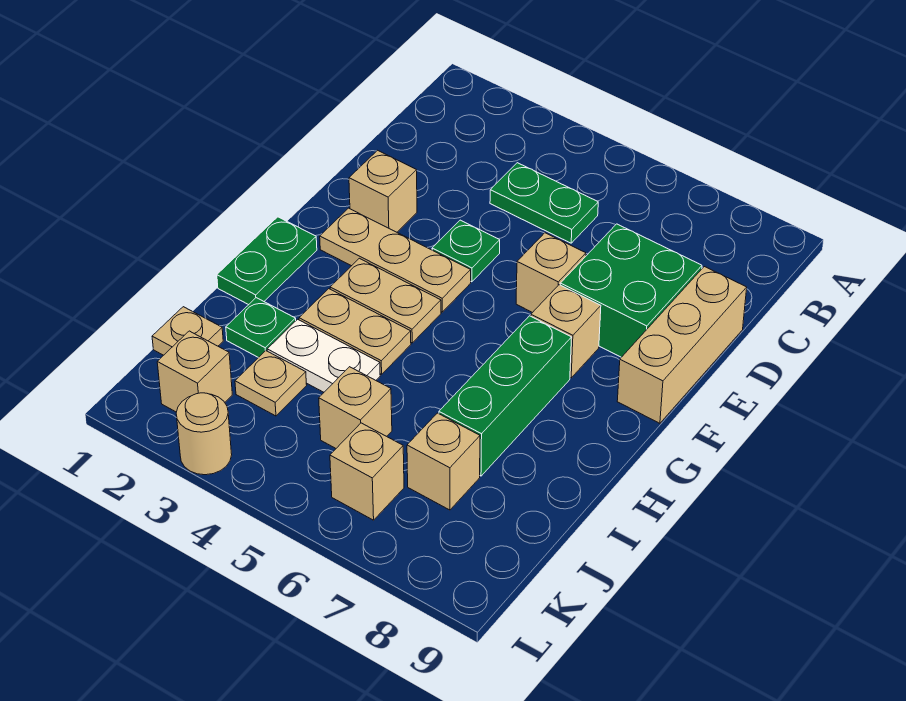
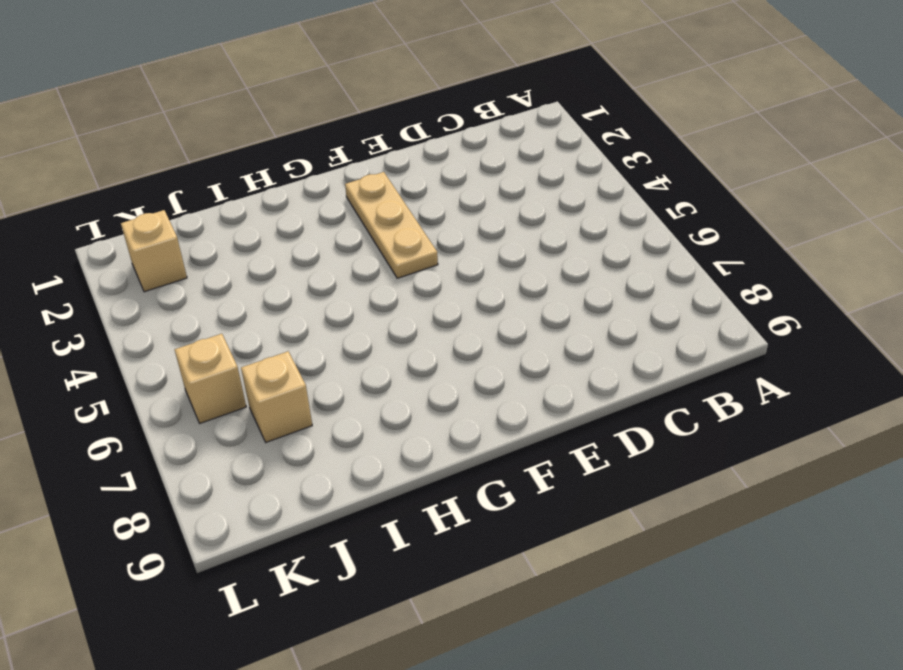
none -> green 1x2 plate [490,163,598,243]
none -> green 2x2 brick [560,224,702,357]
none -> tan 1x3 brick [617,267,747,423]

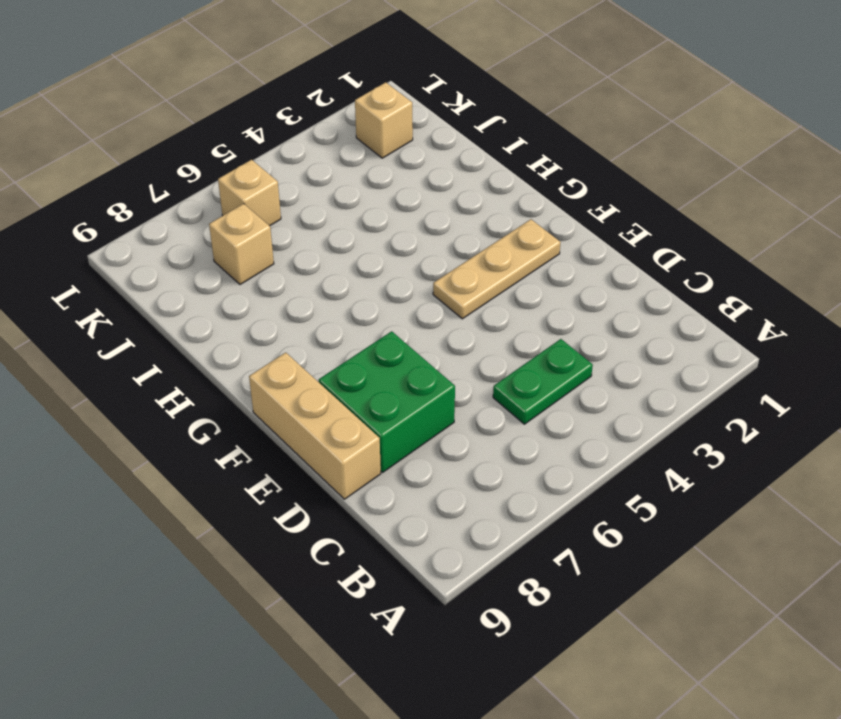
none -> tan 1x1 brick [349,150,417,232]
none -> green 1x1 plate [432,220,500,282]
none -> tan 1x1 brick [516,233,586,313]

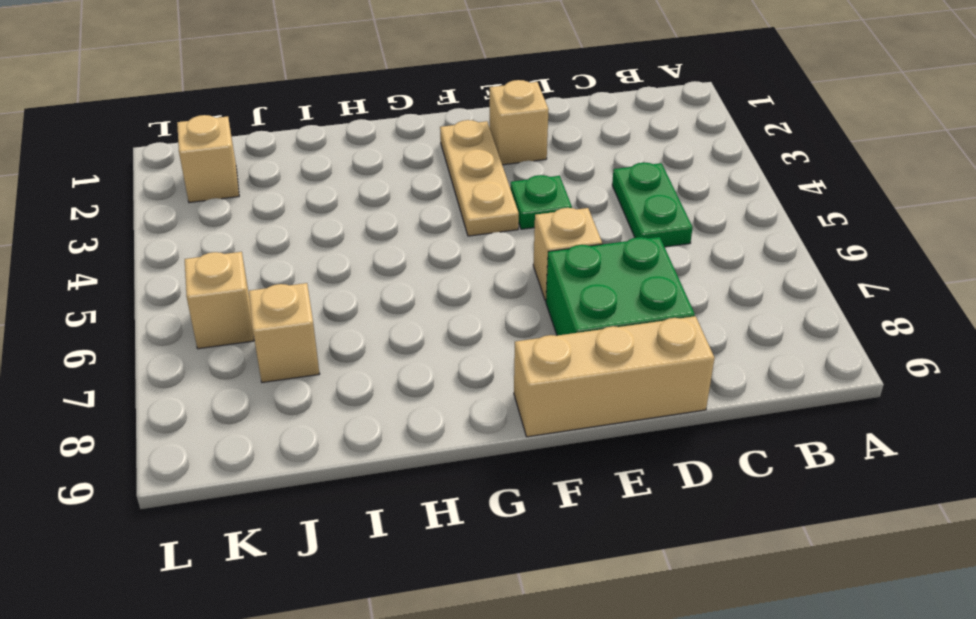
none -> tan 1x1 brick [531,285,601,378]
none -> green 1x2 plate [217,217,317,305]
none -> tan 1x2 plate [330,258,441,343]

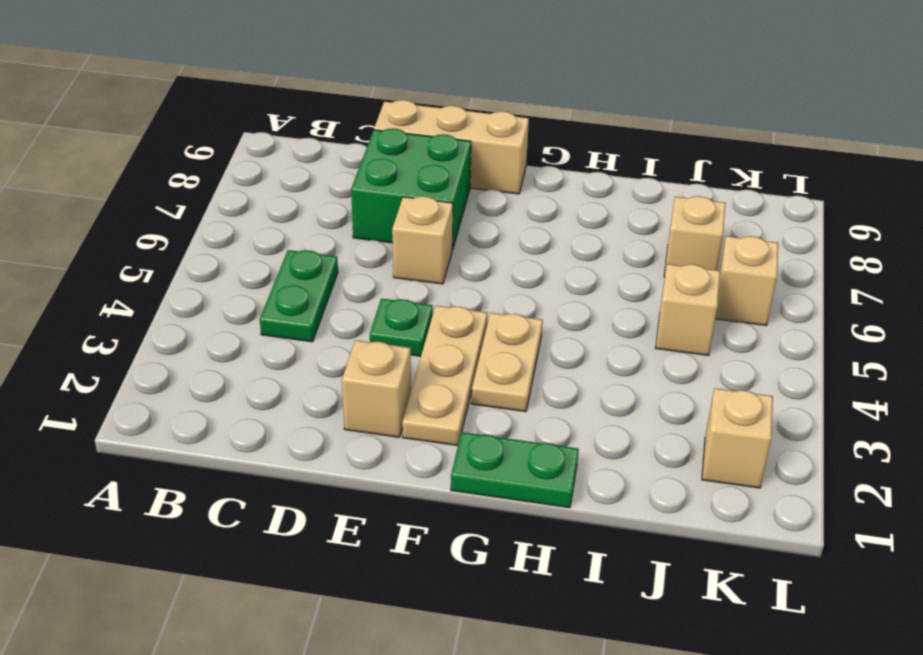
none -> tan 1x1 brick [531,285,601,378]
none -> green 1x3 brick [439,316,572,476]
none -> tan 1x2 plate [299,289,411,374]

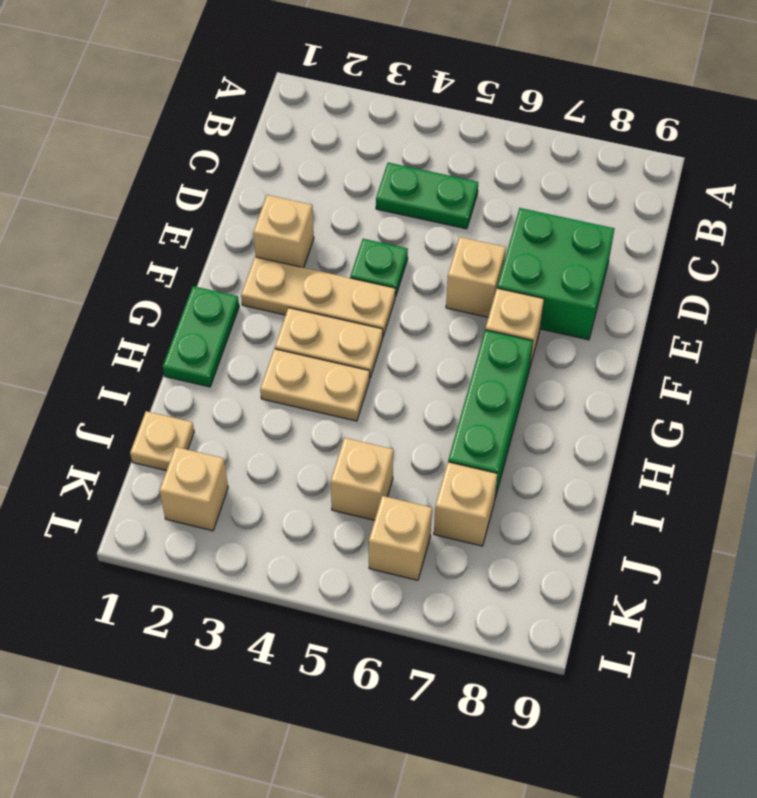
none -> tan 1x3 brick [617,267,747,423]
none -> green 1x1 plate [226,298,296,358]
none -> white 1x2 plate [267,319,380,392]

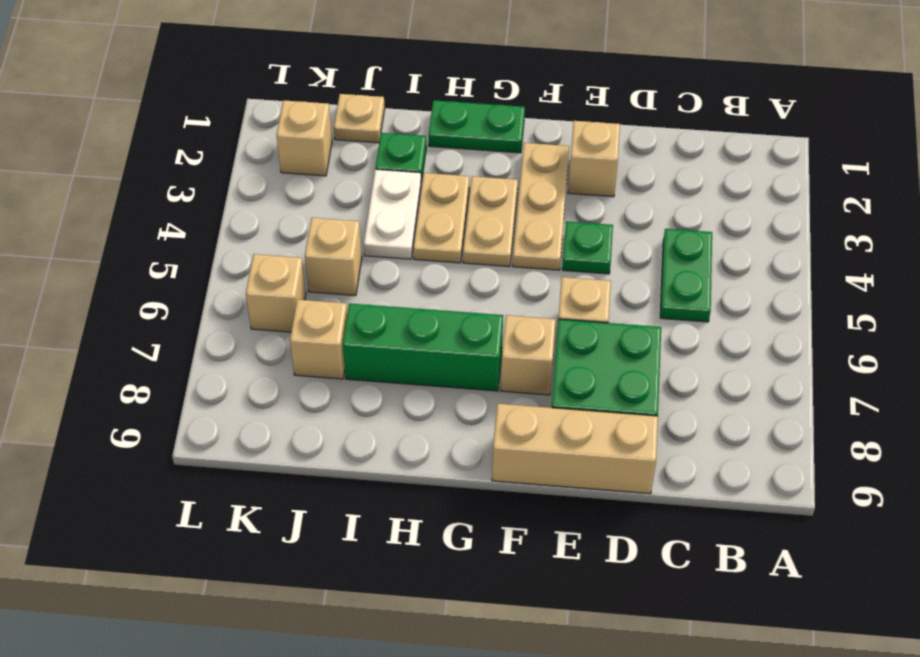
none -> tan 1x1 plate [235,351,307,416]
none -> tan 1x1 round brick [176,393,232,475]

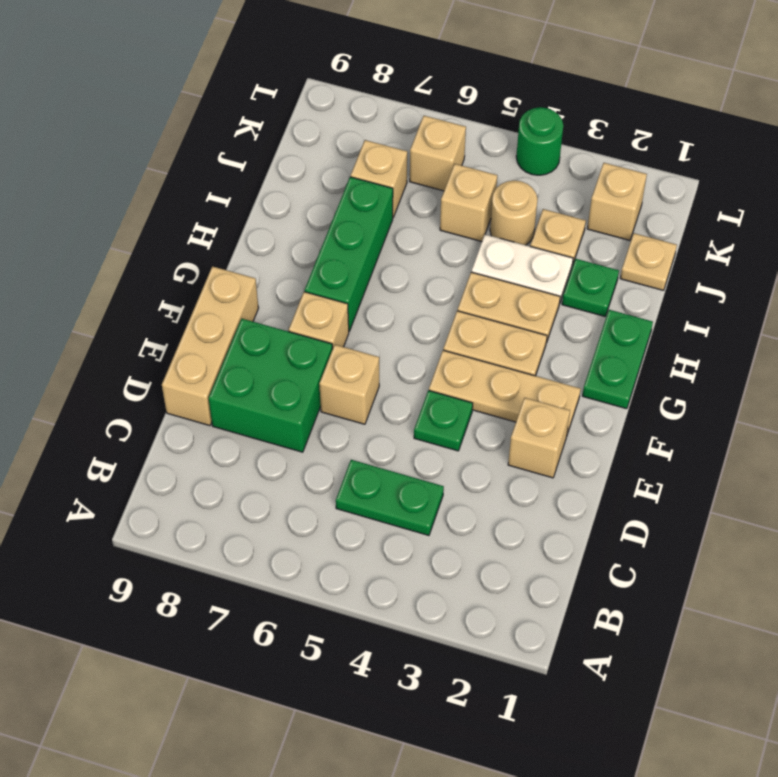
tan 1x1 round brick [490,180,537,245] -> tan 1x1 round brick moved to [176,393,232,475]
green 1x1 round brick [516,107,563,175] -> none

